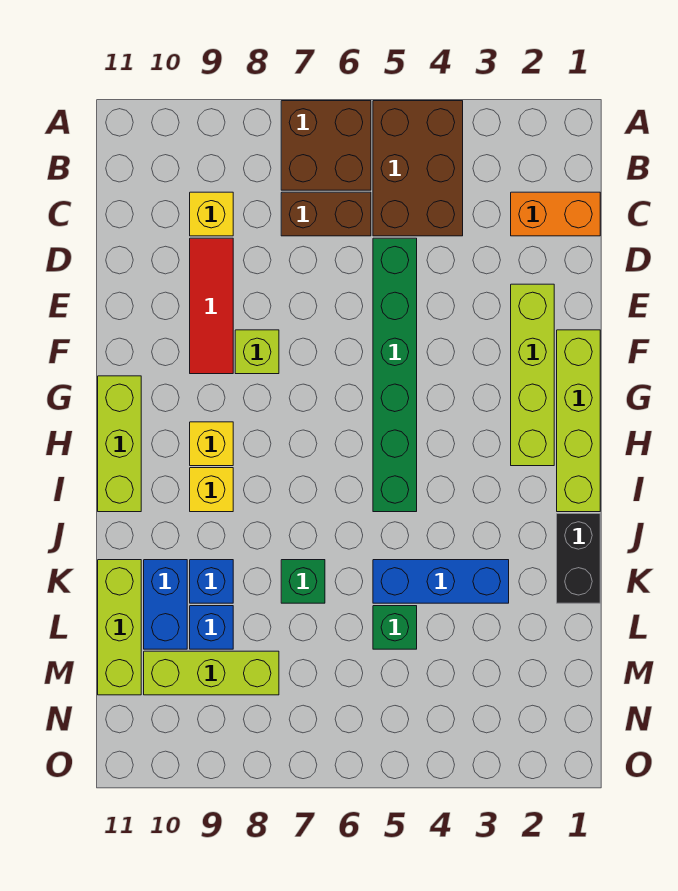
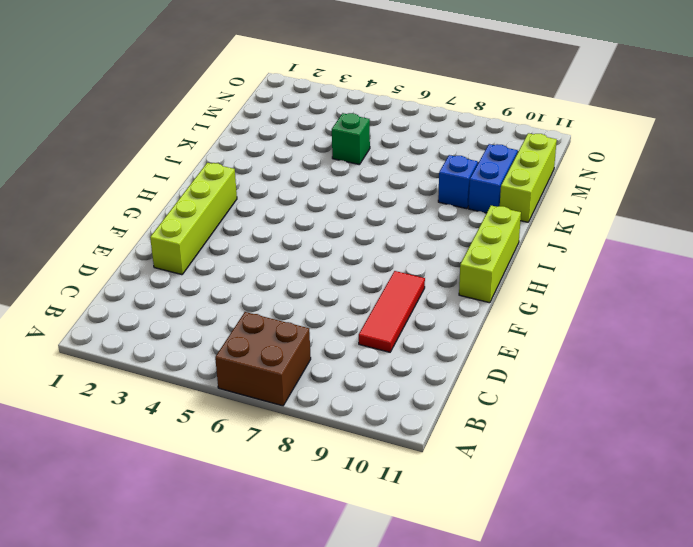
none -> brown 2x3 brick [373,101,463,236]
none -> orange 1x2 brick [511,192,600,236]
none -> brown 1x2 brick [281,192,371,236]

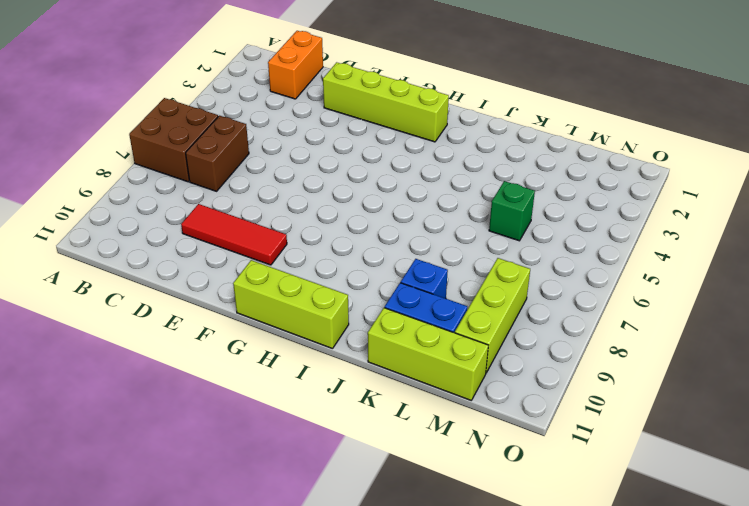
none -> brown 2x3 brick [373,101,463,236]
none -> yellow 1x1 brick [190,192,233,236]
none -> green 1x6 brick [373,238,417,512]

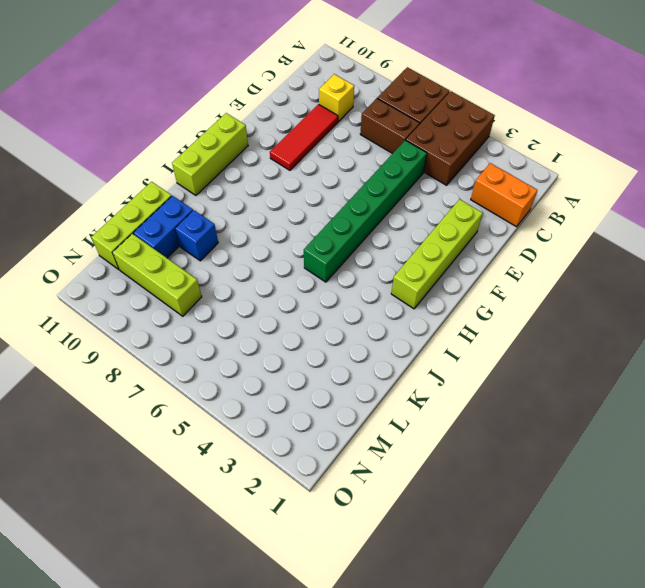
none -> lime 1x4 brick [557,330,600,512]
none -> lime 1x1 brick [235,330,279,374]
none -> yellow 1x1 brick [190,422,233,466]

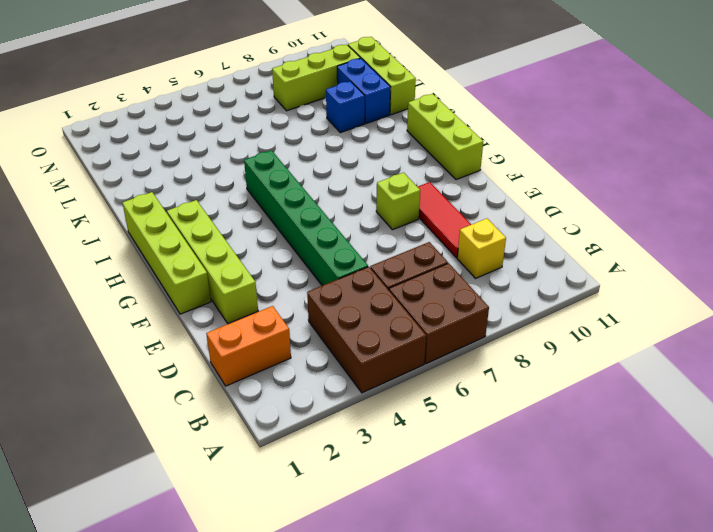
none -> yellow 1x1 brick [190,422,233,466]
none -> yellow 1x1 brick [190,468,233,512]
none -> black 1x2 brick [557,514,600,603]

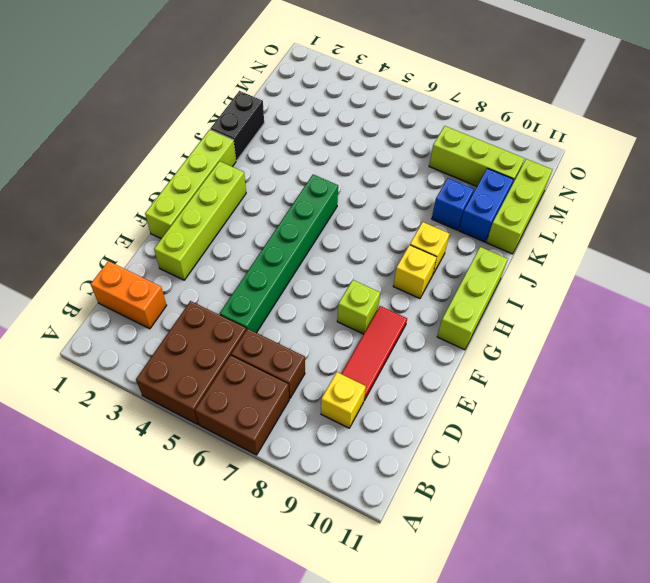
none -> blue 1x3 brick [373,560,509,603]
none -> green 1x1 brick [281,560,325,603]
none -> green 1x1 brick [373,606,417,649]

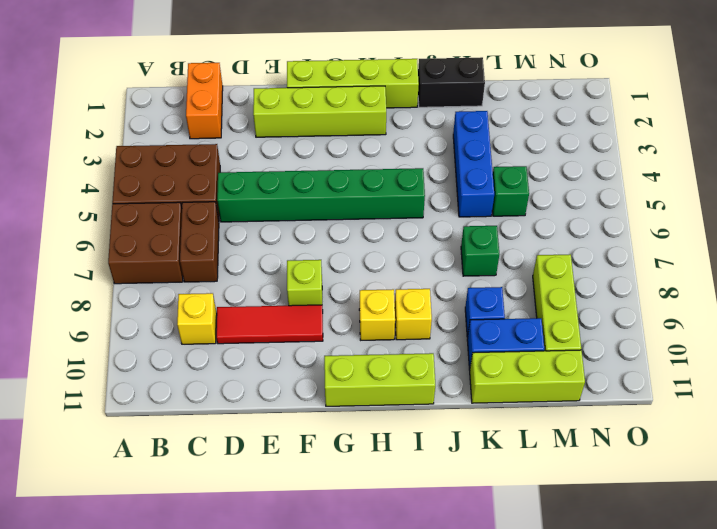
none -> blue 1x1 brick [190,606,233,649]

